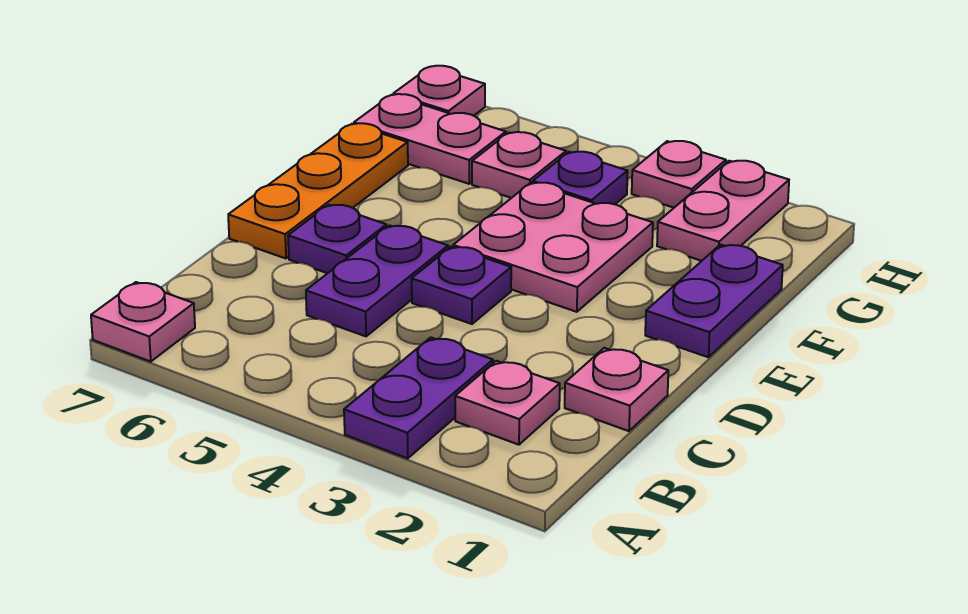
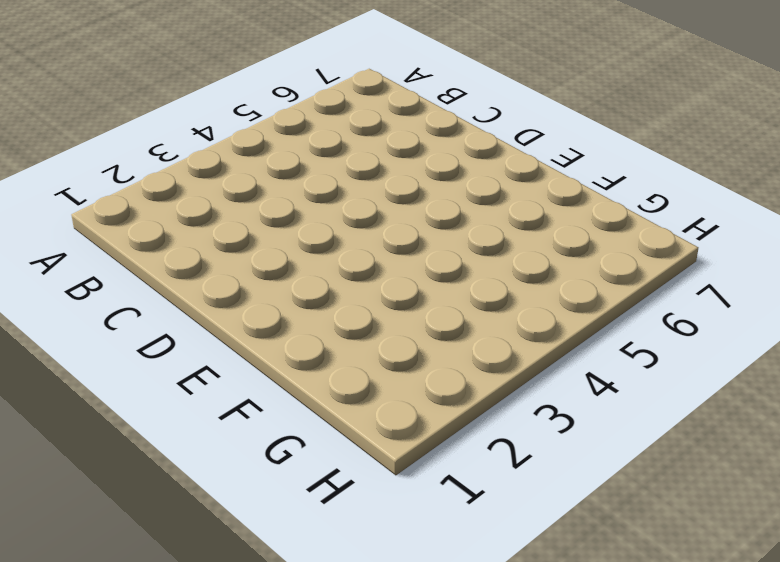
none -> purple 1x2 plate [344,338,493,458]
none -> pink 1x1 plate [91,282,195,362]
none -> pink 1x1 plate [455,361,560,445]

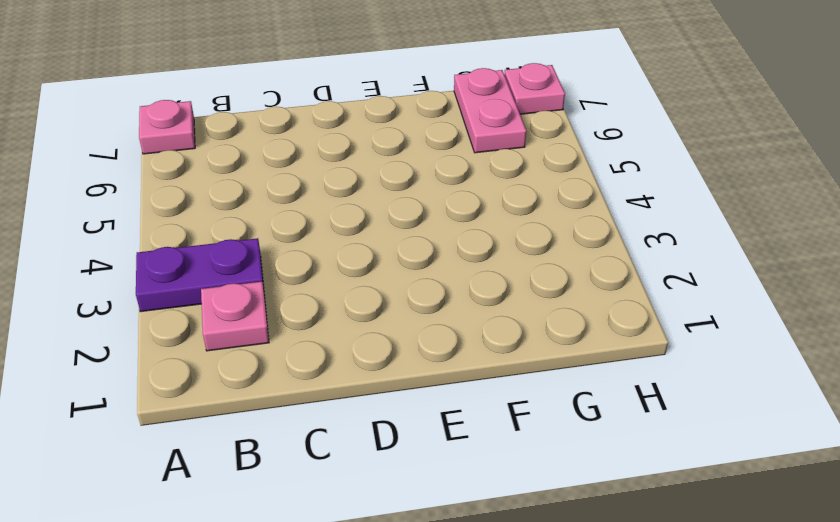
none -> pink 1x1 plate [565,348,668,431]
none -> purple 1x2 plate [306,225,448,336]
none -> purple 1x1 plate [412,247,511,324]

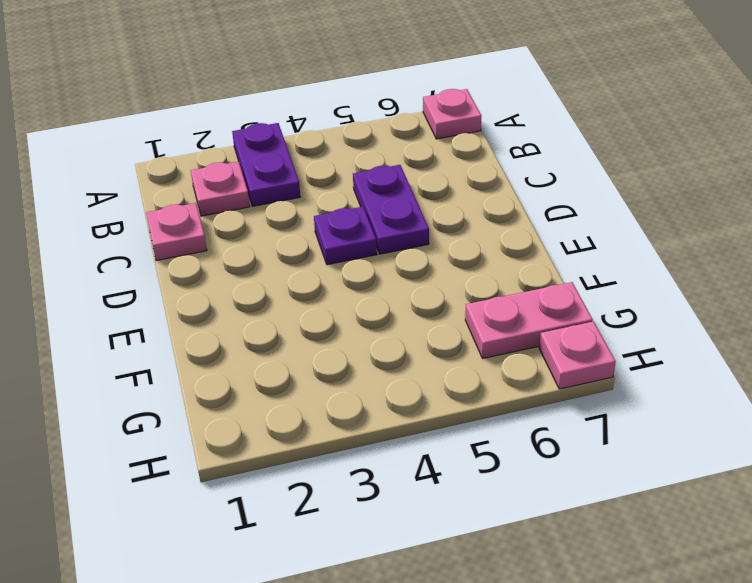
none -> purple 1x1 plate [288,205,387,273]
none -> orange 1x3 plate [228,123,408,258]
none -> purple 1x2 plate [645,245,783,357]

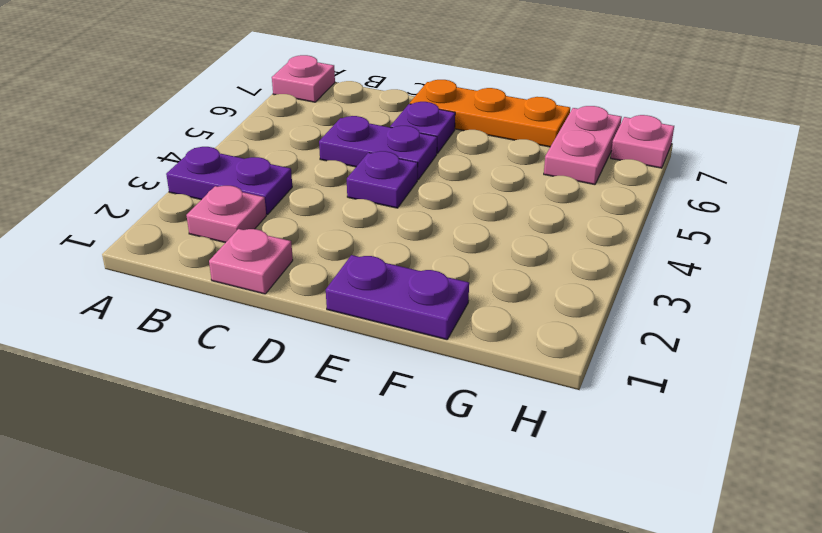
none -> pink 2x2 plate [453,183,653,312]
none -> pink 1x2 plate [657,161,789,261]
none -> purple 1x1 plate [533,152,628,204]

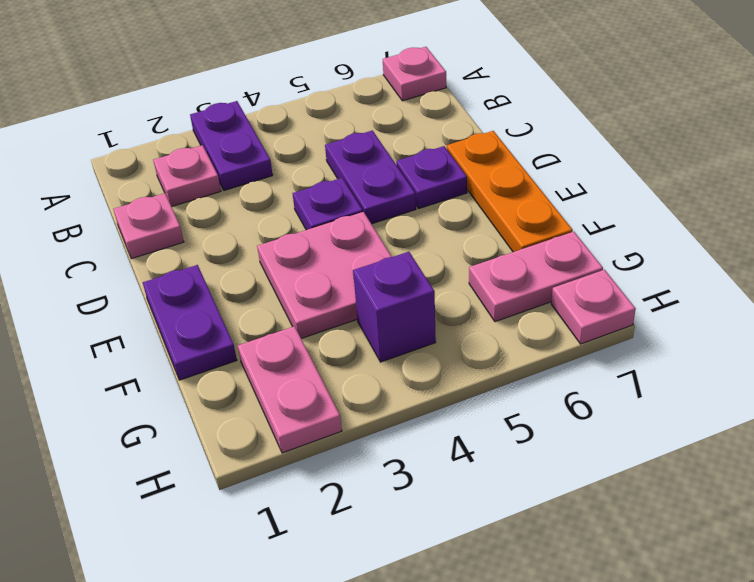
purple 1x1 brick [353,252,436,362] -> purple 1x1 plate [533,152,628,204]
none -> pink 1x1 plate [472,132,566,198]
none -> pink 1x1 plate [632,141,726,208]

